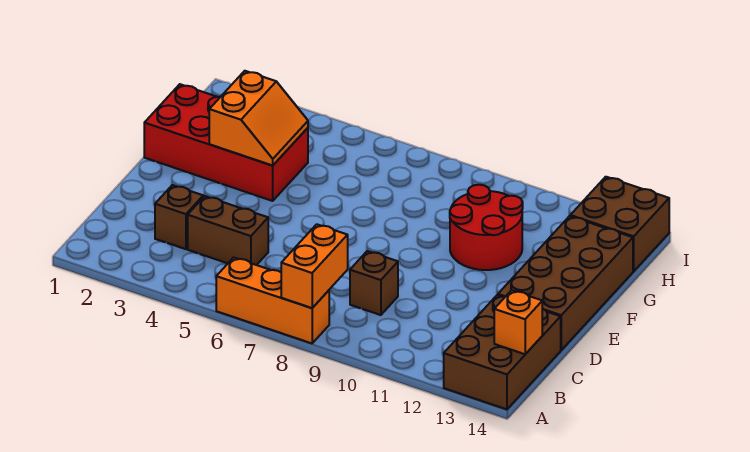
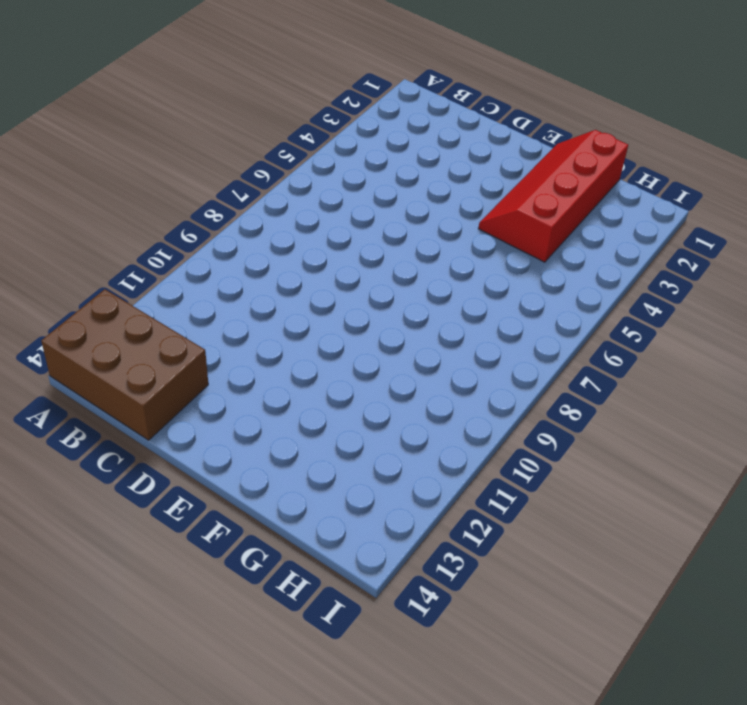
red 2x4 slope [478,130,628,262] -> red 2x4 brick [144,84,308,201]
none -> orange 1x3 brick [216,257,329,343]
none -> brown 1x1 brick [155,185,203,249]
none -> brown 1x2 brick [188,196,268,265]

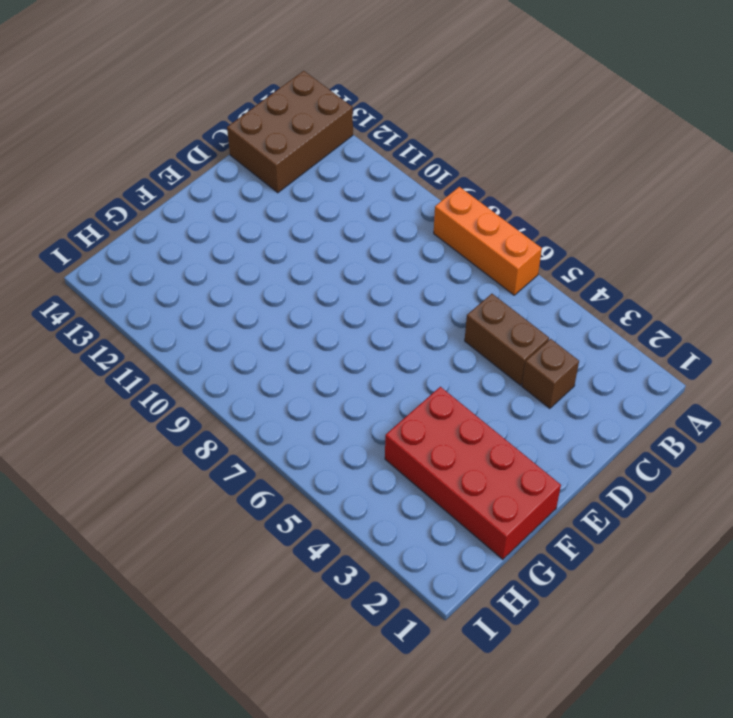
none -> brown 1x1 brick [350,251,398,315]
none -> brown 2x4 brick [498,216,633,350]
none -> red 2x2 round brick [450,185,523,270]

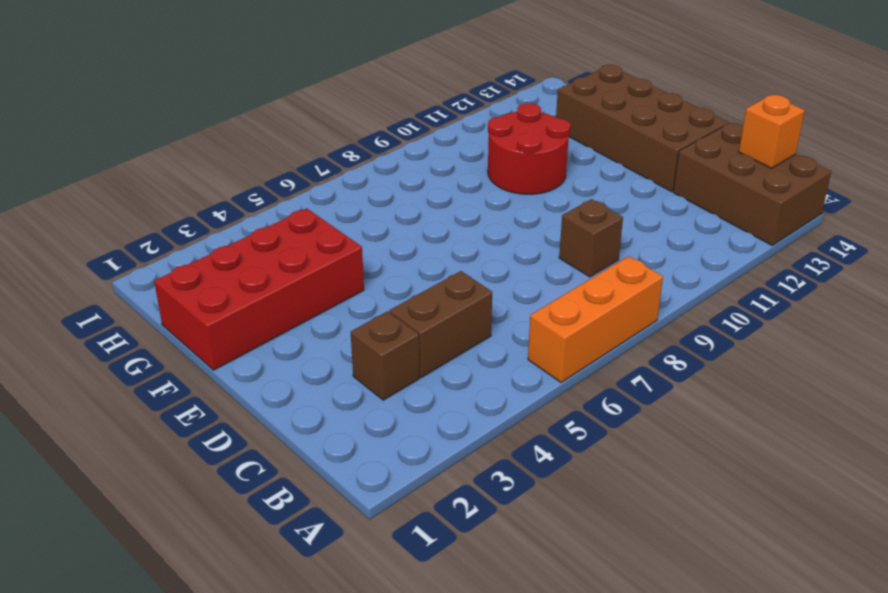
none -> brown 2x2 brick [570,177,669,271]
none -> orange 1x2 brick [281,224,348,308]
none -> orange 2x2 slope [209,71,308,166]

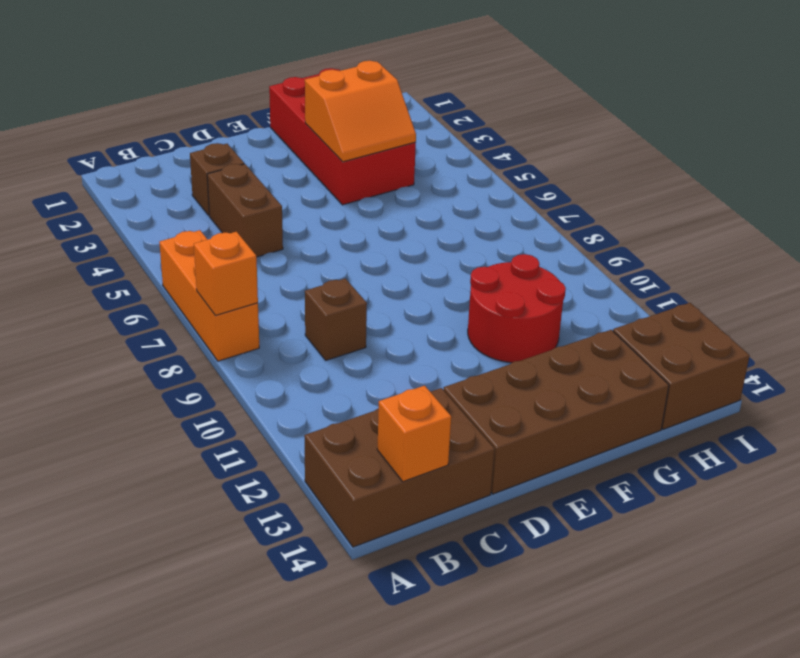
orange 1x1 brick [194,232,258,316] -> orange 1x2 brick [281,224,348,308]

